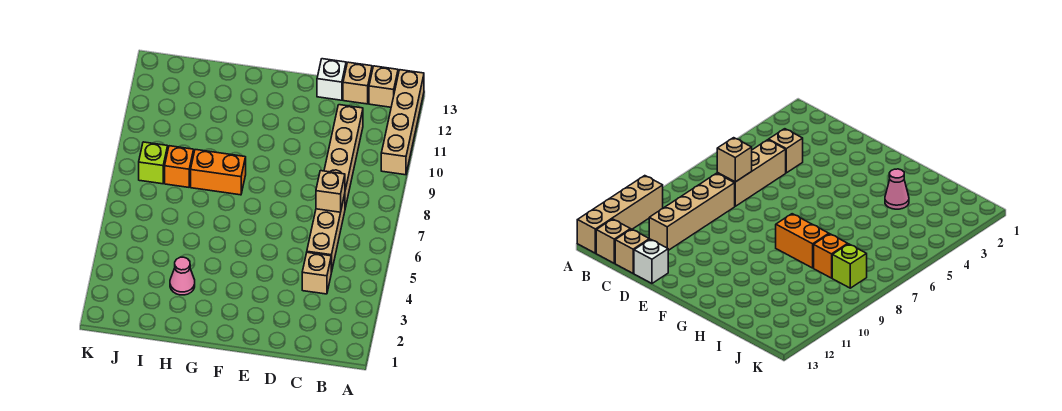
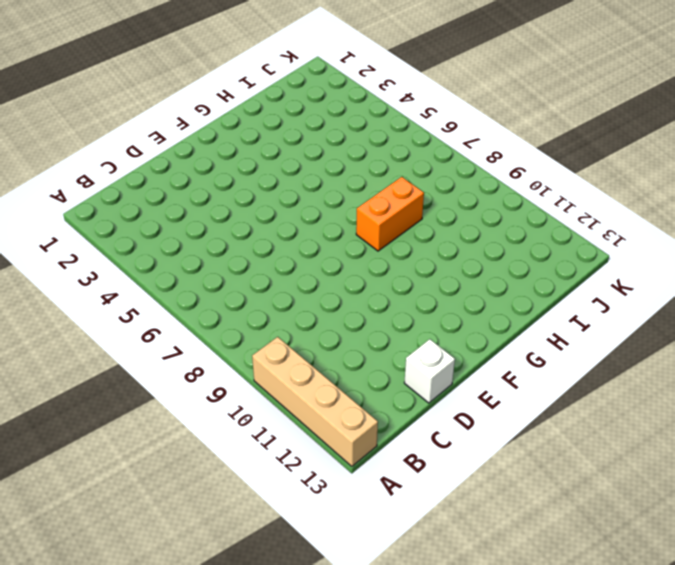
none -> tan 1x1 brick [369,66,398,107]
none -> tan 1x1 brick [302,252,331,294]
none -> tan 1x3 brick [307,194,345,273]

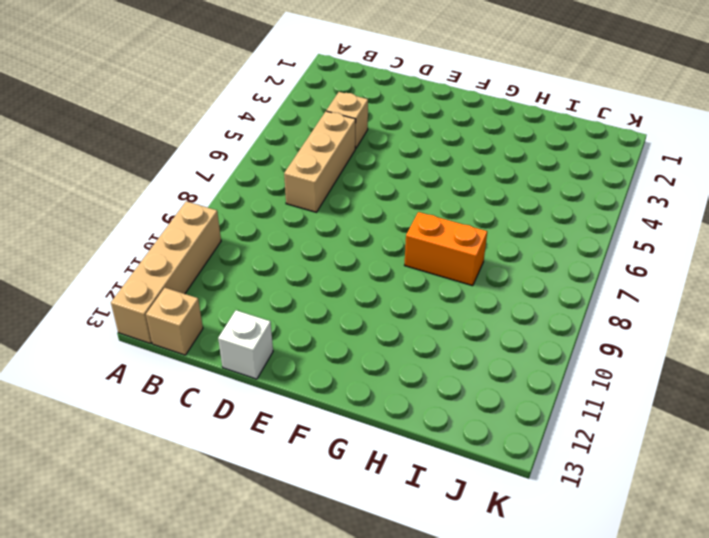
none -> tan 1x4 brick [324,105,363,208]
none -> tan 1x1 brick [343,62,372,104]
none -> pink 1x1 cone [170,257,195,295]

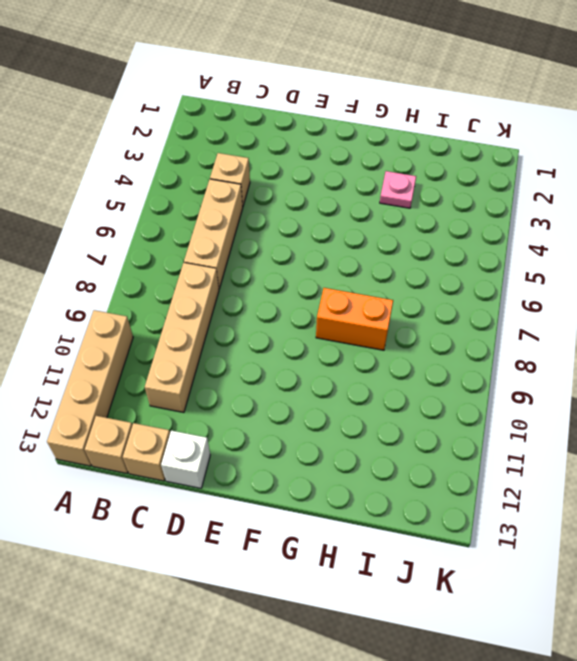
pink 1x1 plate [380,171,416,208] -> pink 1x1 cone [170,257,195,295]
none -> orange 1x1 brick [165,146,194,187]
none -> lime 1x1 brick [139,142,168,184]
none -> tan 1x1 brick [316,171,345,212]

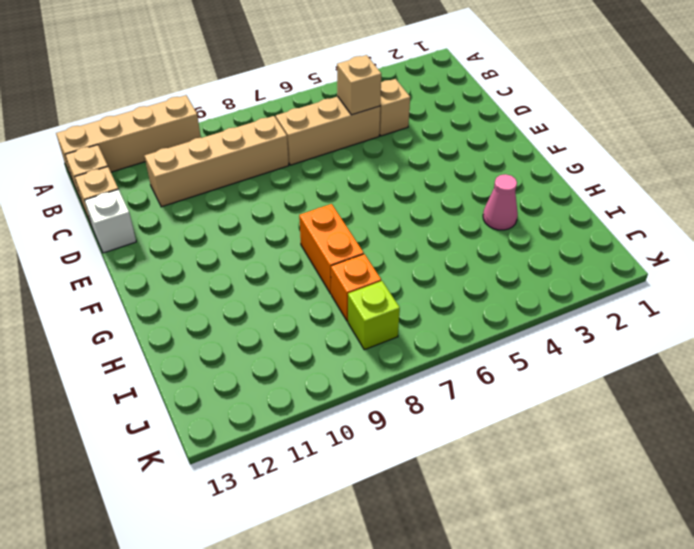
tan 1x1 brick [337,55,381,115] -> tan 1x1 brick moved to [316,171,345,212]

